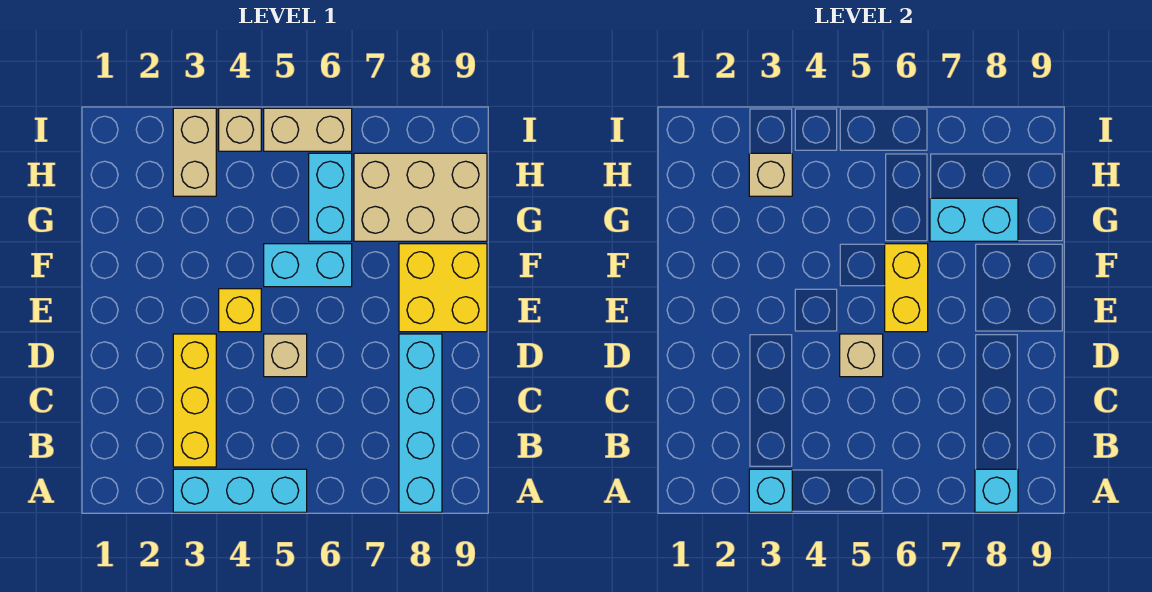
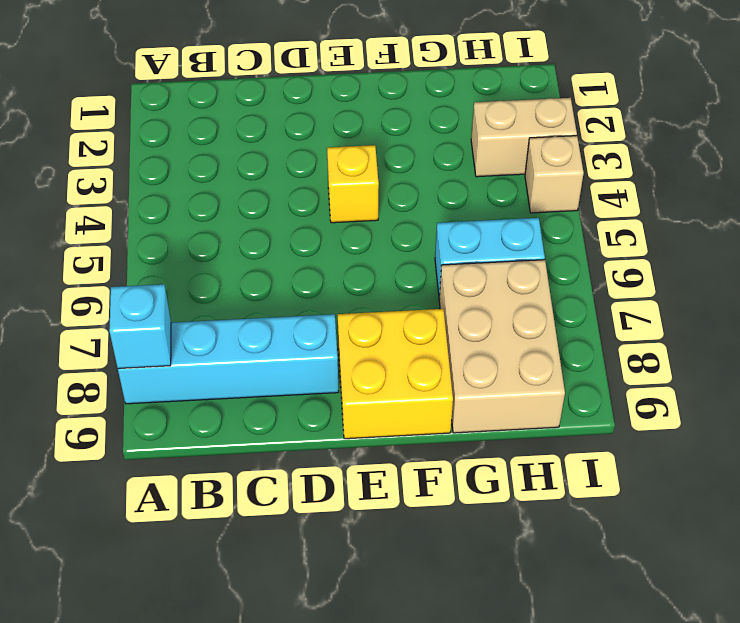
none -> cyan 1x3 brick [173,469,307,512]
none -> yellow 1x3 brick [173,334,216,467]
none -> tan 1x1 brick [264,334,307,377]

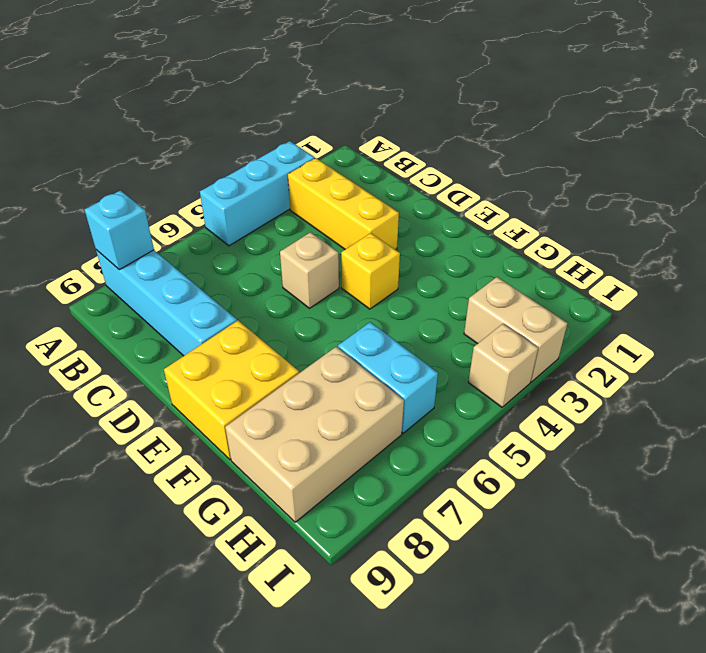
none -> cyan 1x2 brick [264,244,352,287]
none -> tan 1x2 brick [264,108,352,151]
none -> cyan 1x1 brick [749,469,792,512]

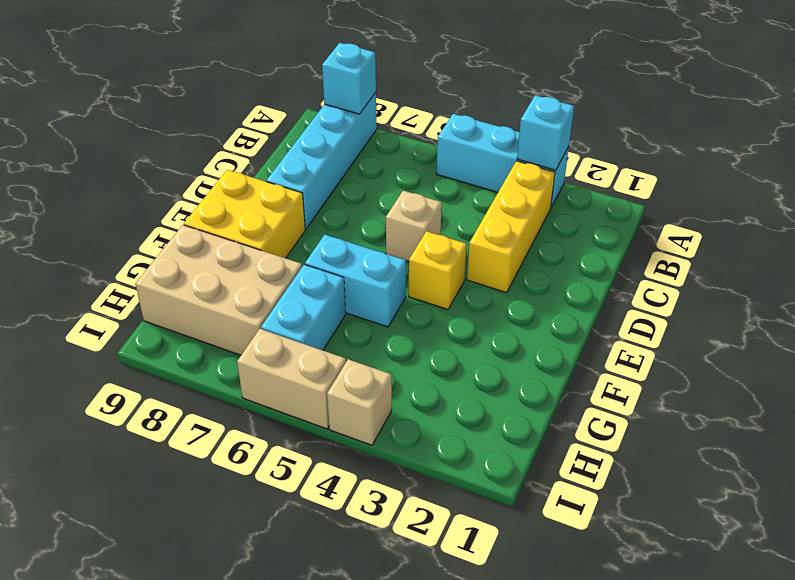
none -> tan 1x2 brick [173,108,216,196]
none -> tan 1x1 brick [840,334,883,377]
none -> yellow 1x2 brick [885,244,928,332]

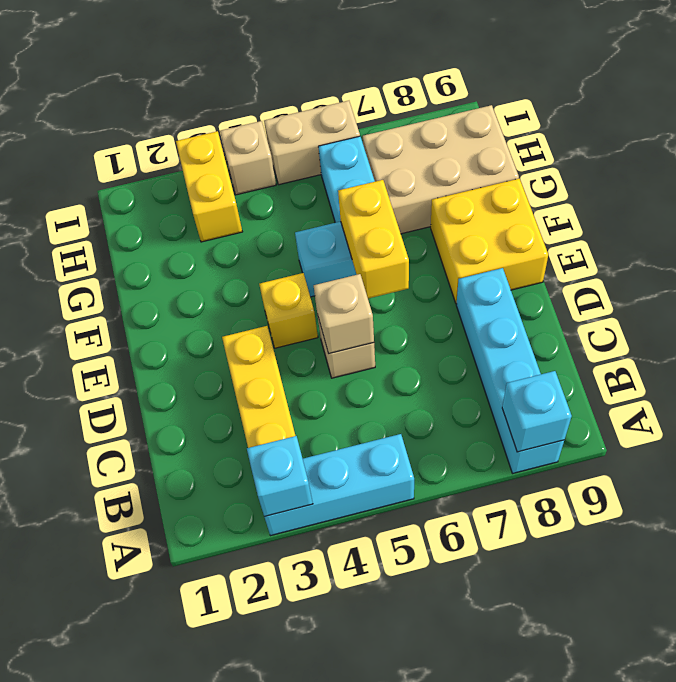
yellow 1x2 brick [176,131,242,242] -> tan 1x2 brick [173,108,216,196]
none -> cyan 1x2 brick [930,198,1018,241]
none -> tan 1x1 brick [749,153,792,196]

